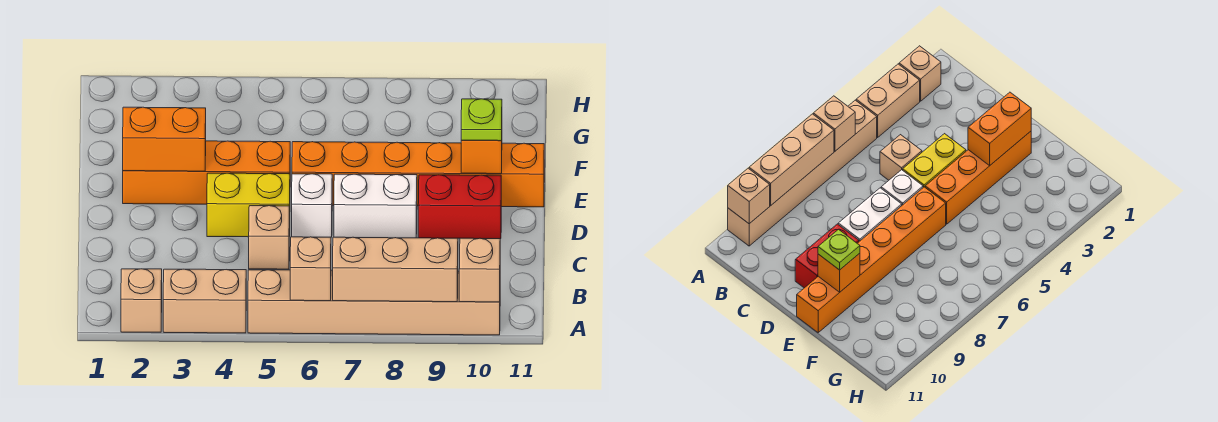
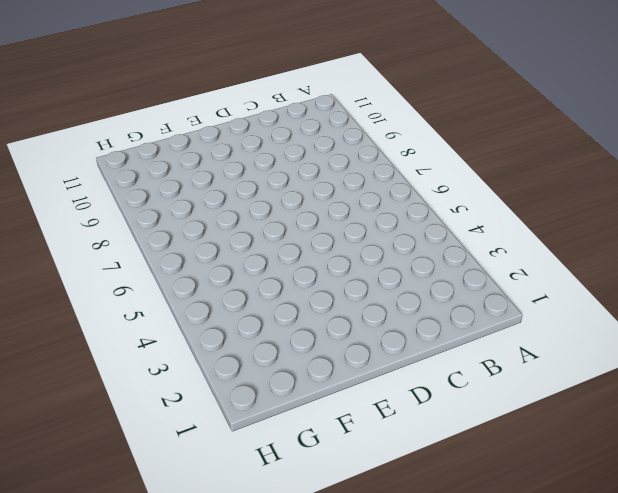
none -> tan 1x1 brick [121,269,162,332]
none -> tan 1x2 brick [163,269,246,333]
none -> tan 1x6 brick [248,270,500,335]

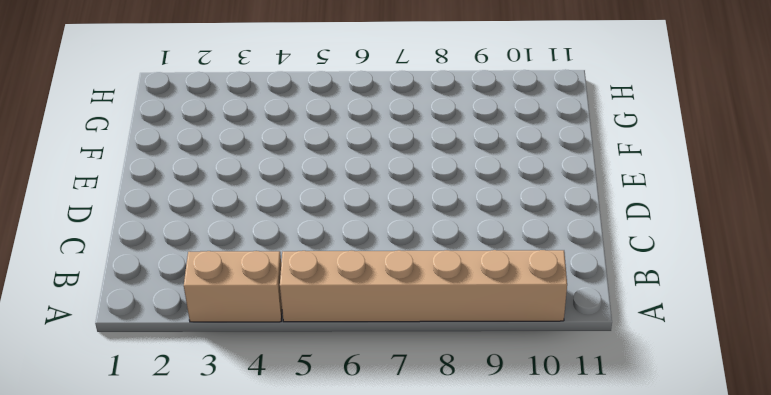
none -> tan 1x1 brick [121,269,162,332]
none -> tan 1x1 brick [249,206,289,269]
none -> yellow 1x2 brick [207,173,290,237]

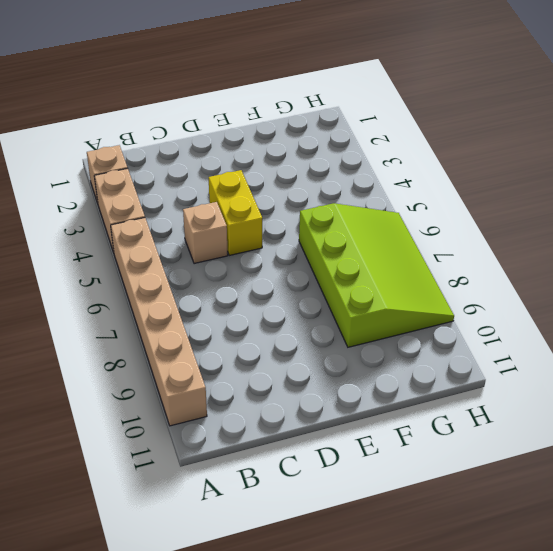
lime 3x4 slope [299,203,454,347] -> none
none -> white 1x1 brick [292,174,332,237]
none -> white 1x2 brick [334,174,417,238]
none -> red 1x2 brick [418,175,501,239]

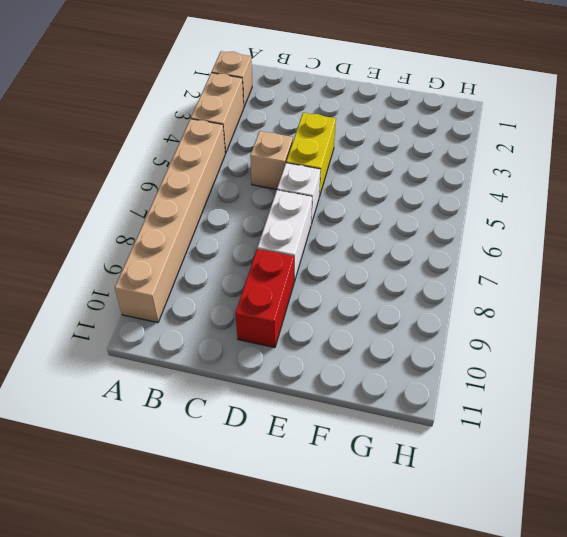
none -> orange 1x4 brick [123,141,290,204]
none -> orange 1x6 brick [292,142,544,207]
none -> tan 1x1 brick [290,237,331,301]

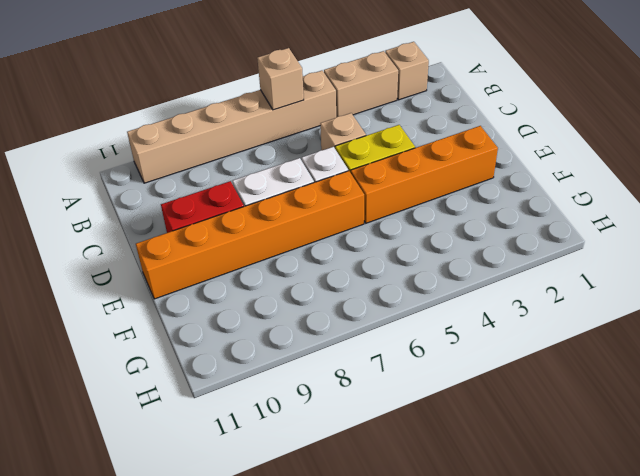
none -> tan 1x3 brick [333,237,458,302]
none -> tan 1x1 brick [459,238,500,302]
none -> orange 1x2 brick [123,107,206,171]

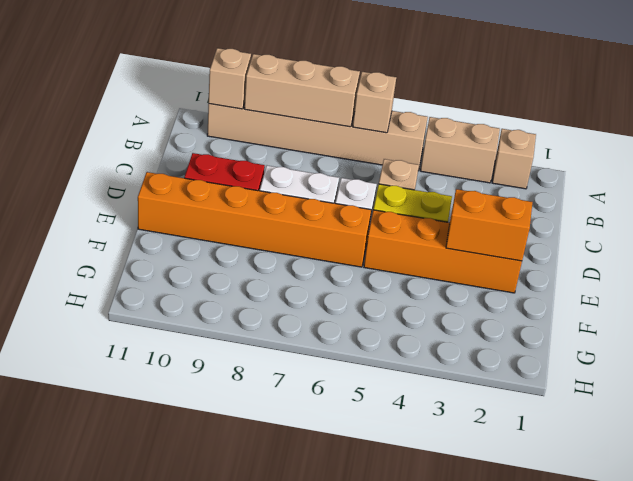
none -> orange 1x1 brick [461,140,502,174]
none -> lime 1x1 plate [461,99,502,141]

